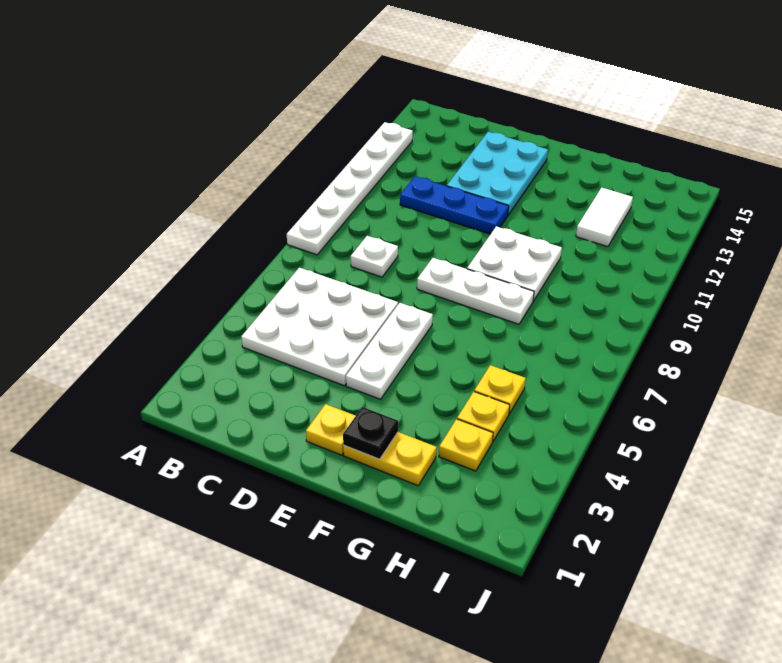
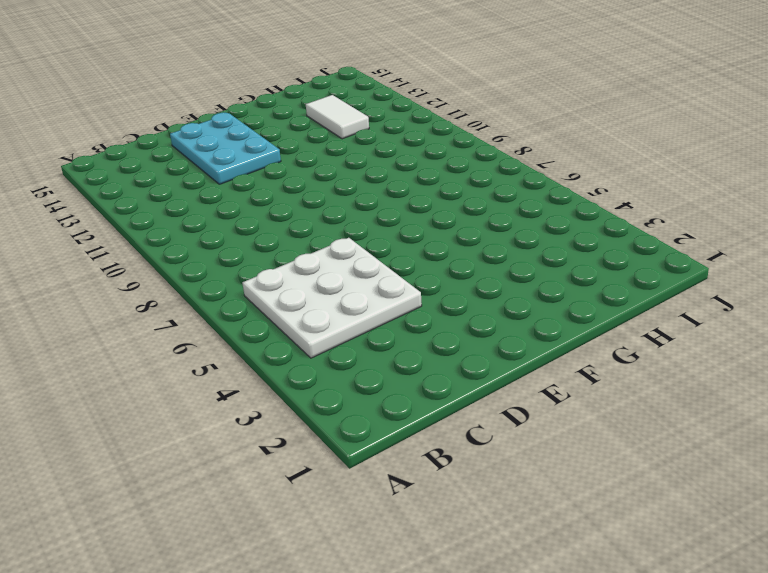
none -> white 1x6 plate [287,122,413,255]
none -> white 1x1 plate [351,236,398,277]
none -> blue 1x3 plate [400,176,509,234]

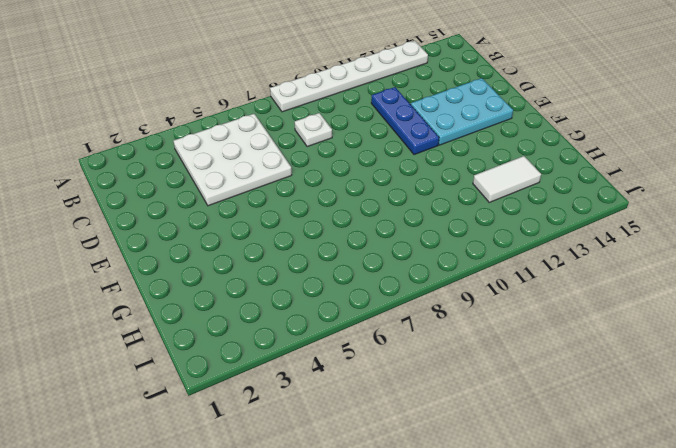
none -> yellow 1x1 plate [306,404,356,455]
none -> white 1x3 plate [346,303,433,399]
none -> white 1x3 plate [417,258,534,324]

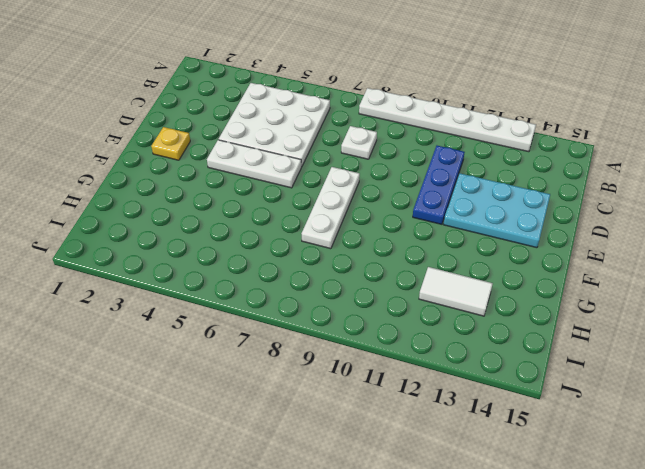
none -> yellow 1x2 plate [343,432,437,486]
none -> white 2x2 plate [467,226,562,301]
none -> yellow 1x1 plate [439,419,493,471]

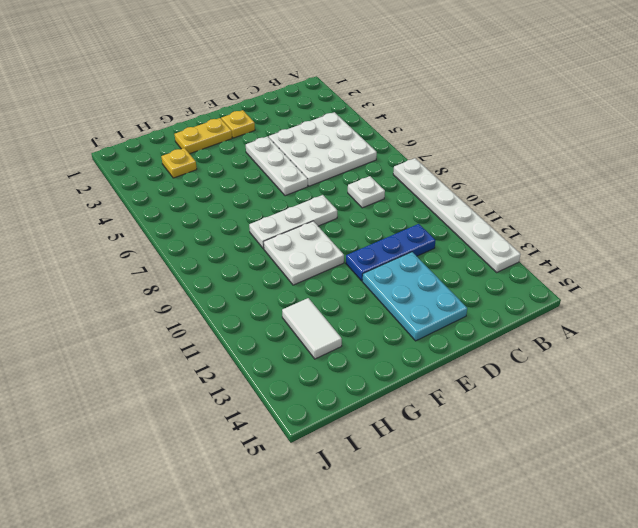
none -> yellow 1x1 plate [457,392,510,442]
none -> yellow 1x1 plate [474,365,526,414]
none -> black 1x1 plate [343,407,398,459]

